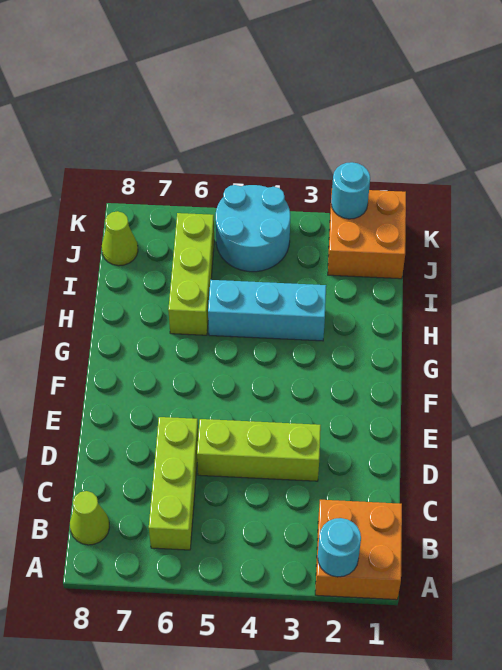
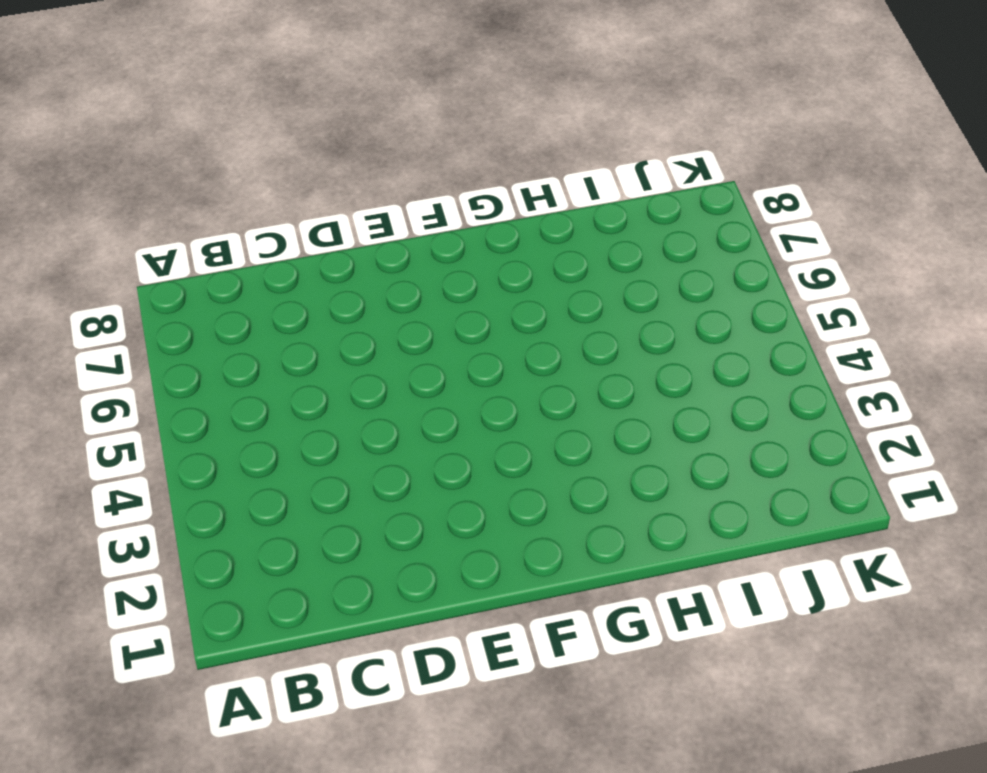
none -> orange 2x2 brick [315,500,402,600]
none -> lime 1x3 brick [149,417,198,550]

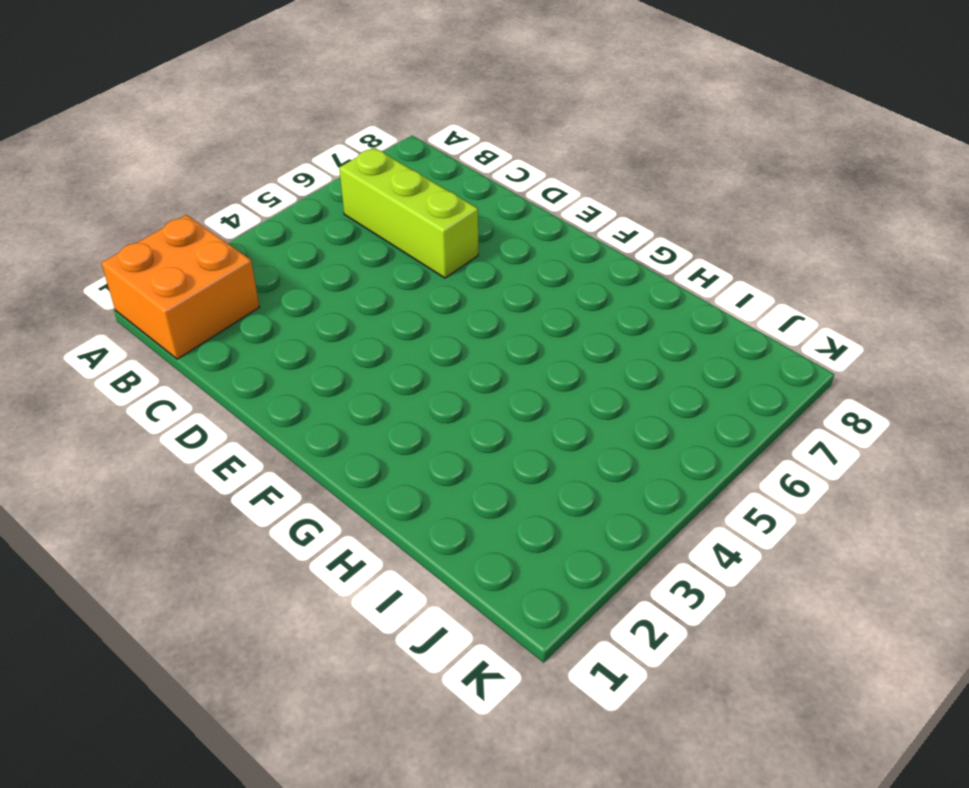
none -> lime 1x1 cone [70,491,110,545]
none -> lime 1x3 brick [197,419,321,481]

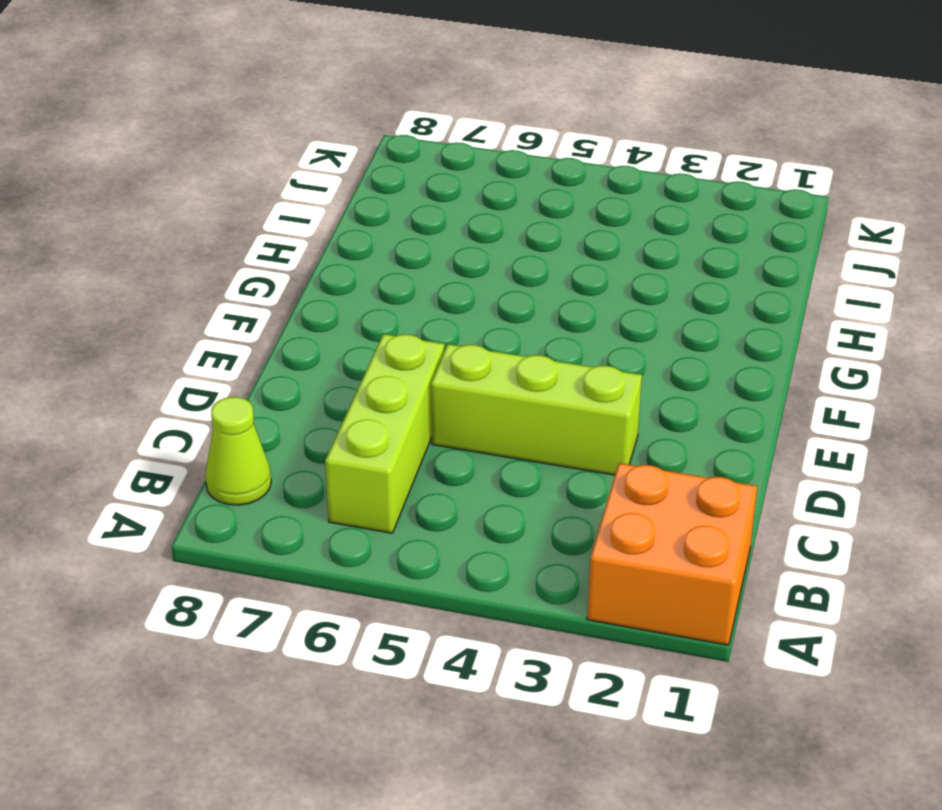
none -> cyan 1x3 brick [208,280,326,341]
none -> lime 1x3 brick [168,213,214,335]

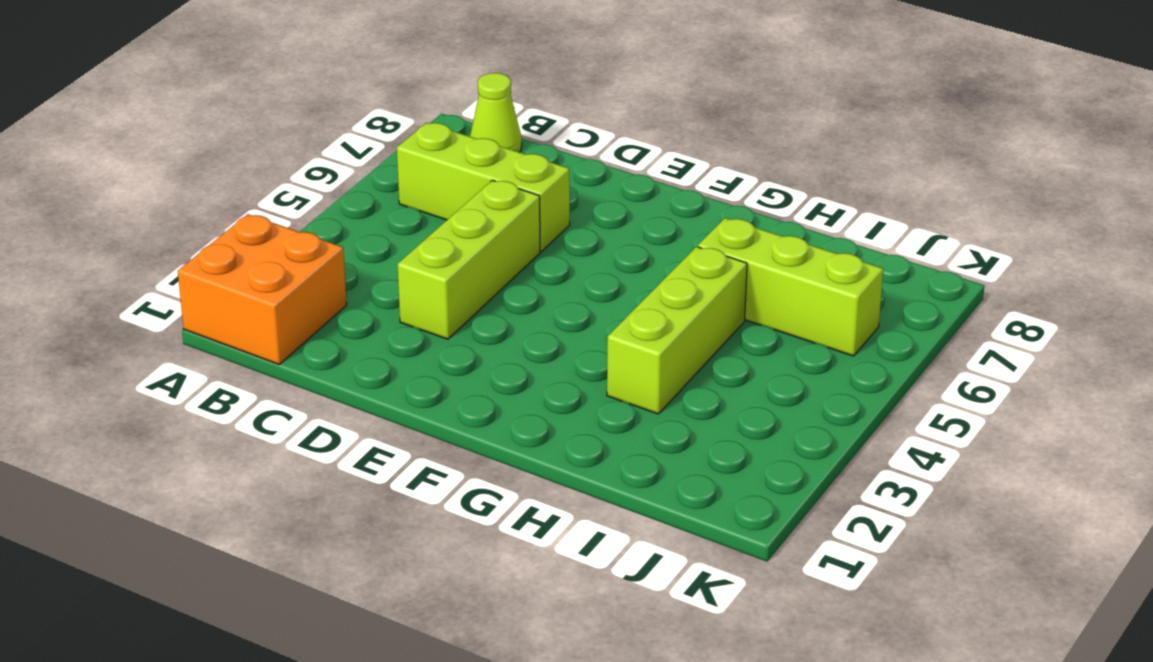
lime 1x3 brick [607,247,747,414] -> cyan 1x3 brick [208,280,326,341]
none -> orange 2x2 brick [328,190,406,279]
none -> cyan 2x2 round brick [216,185,290,272]

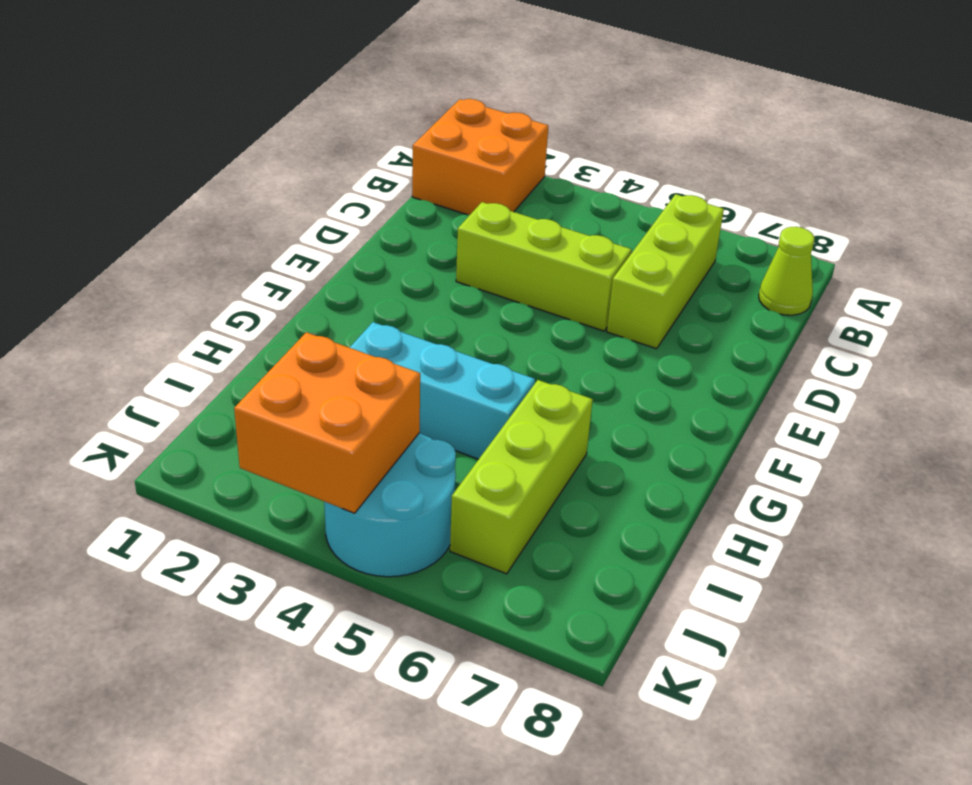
orange 2x2 brick [234,332,420,513] -> orange 2x2 brick moved to [328,190,406,279]
none -> lime 1x1 cone [102,211,138,266]
none -> cyan 1x1 round brick [318,518,361,577]

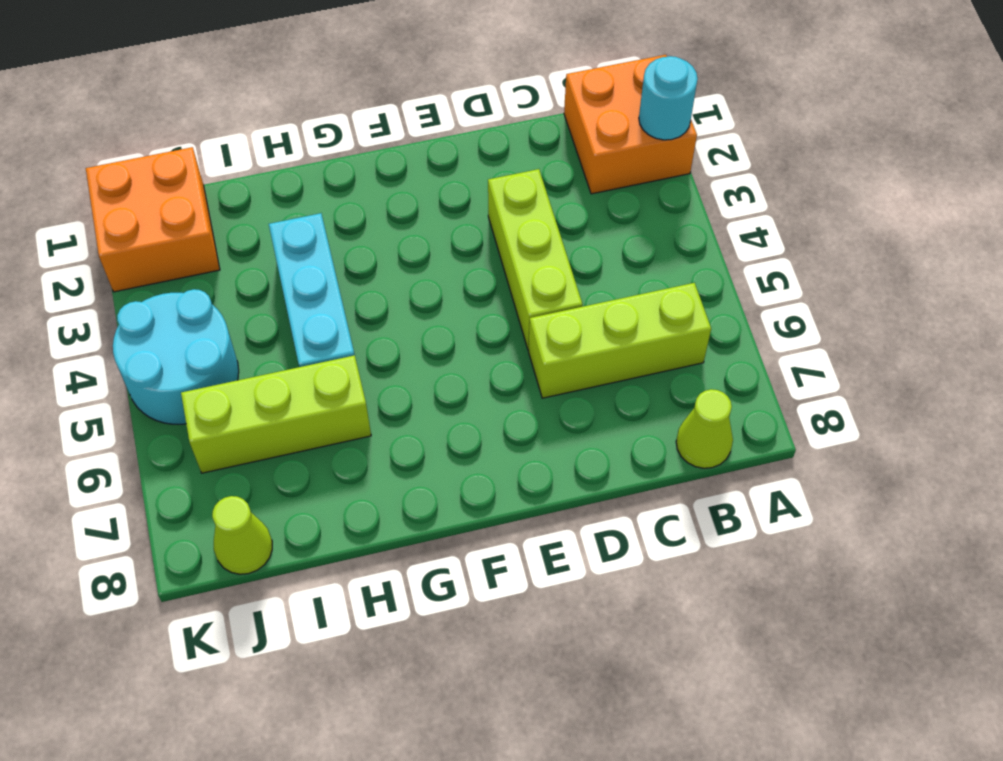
none -> cyan 1x1 round brick [331,162,370,219]

